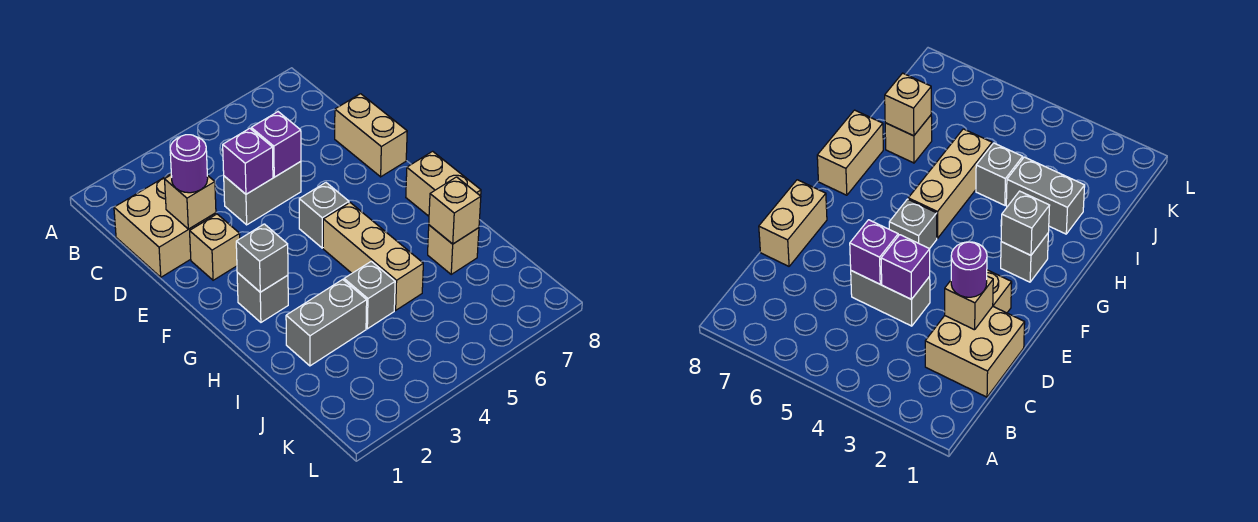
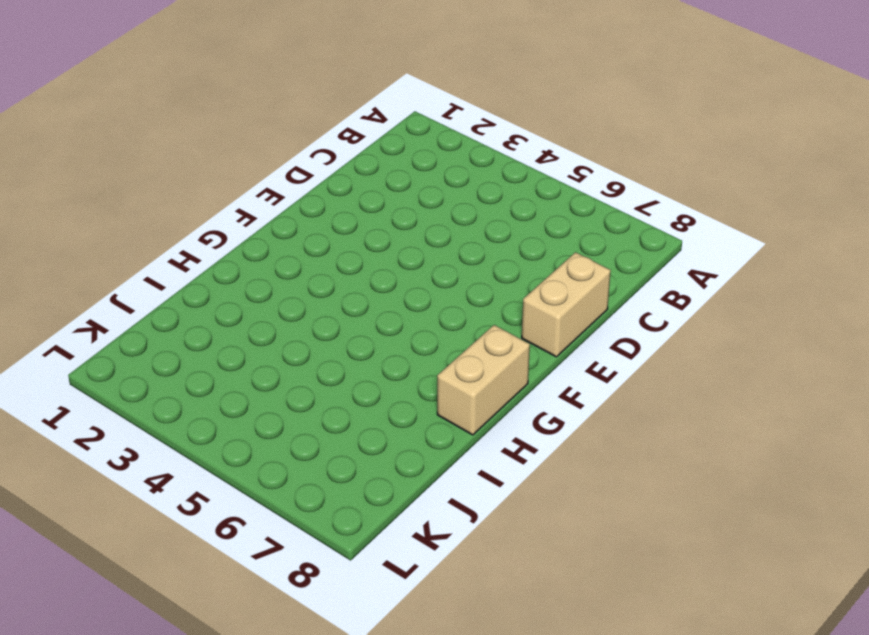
none -> tan 2x2 brick [114,174,216,277]
none -> grey 1x2 brick [224,162,301,225]
none -> tan 1x1 brick [190,214,240,280]

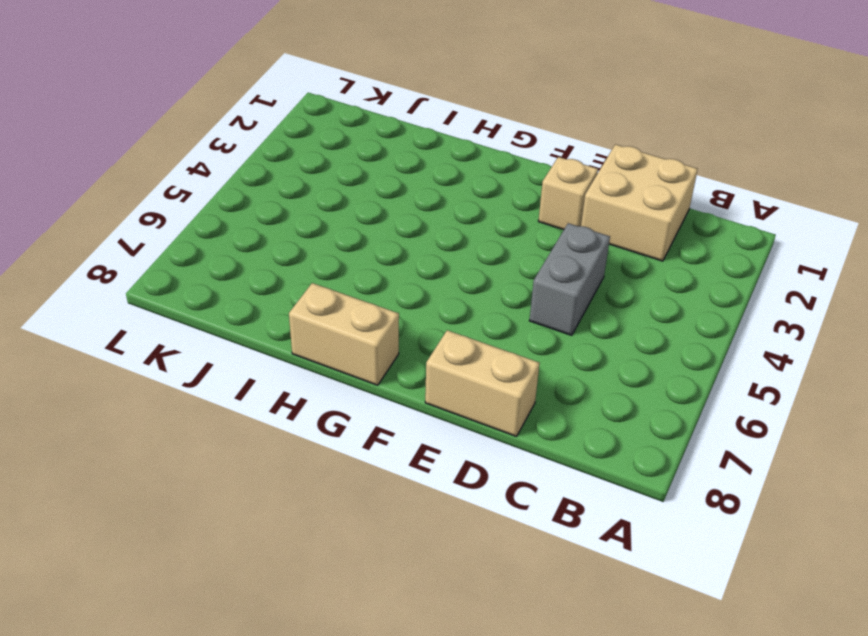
none -> grey 1x1 brick [299,183,349,248]
none -> grey 1x1 brick [237,273,288,322]
none -> tan 1x3 brick [323,203,423,310]

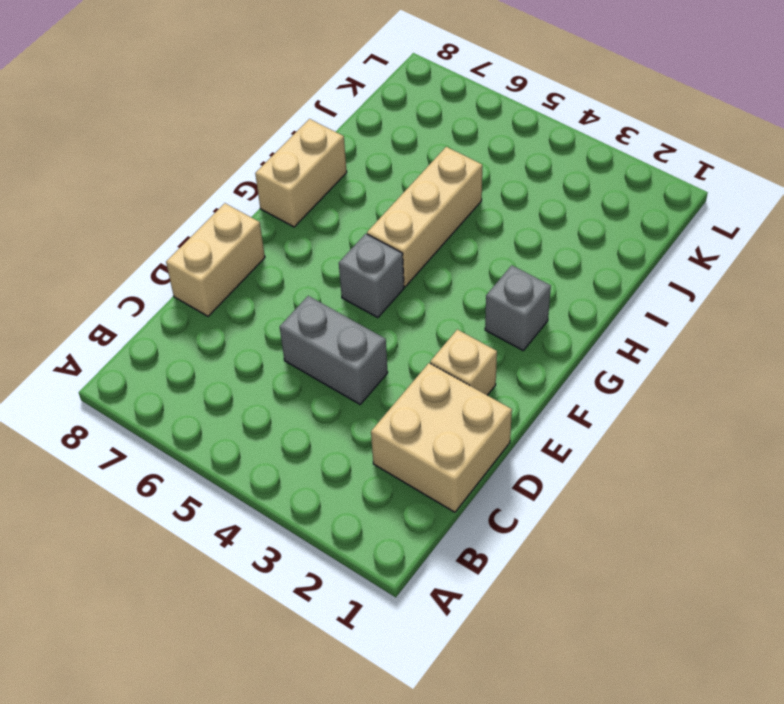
none -> grey 1x2 brick [286,279,367,366]
none -> grey 1x1 brick [344,261,395,329]
none -> tan 1x1 brick [428,225,479,274]

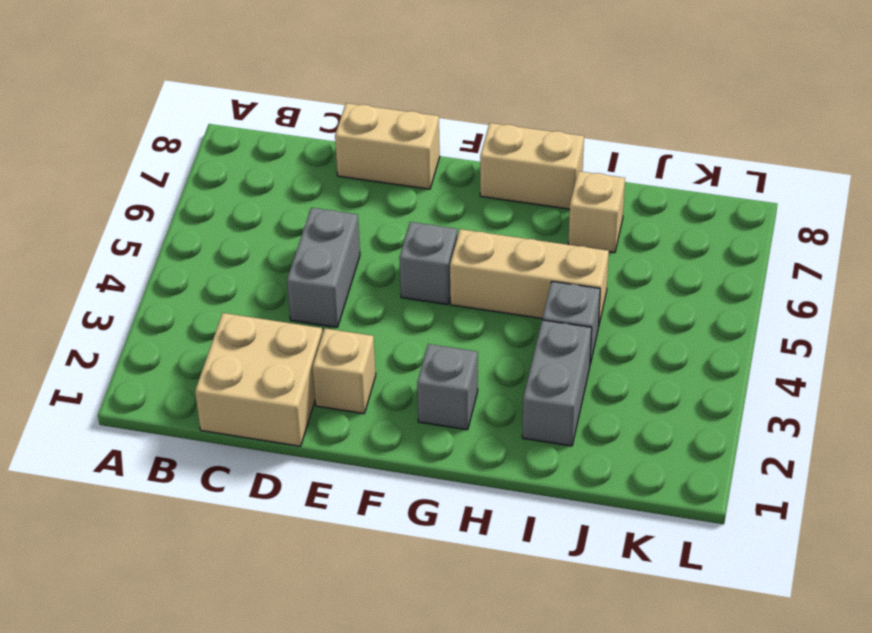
none -> tan 1x1 brick [165,175,216,229]
none -> purple 1x1 brick [223,128,273,194]
none -> purple 1x1 brick [251,112,301,177]

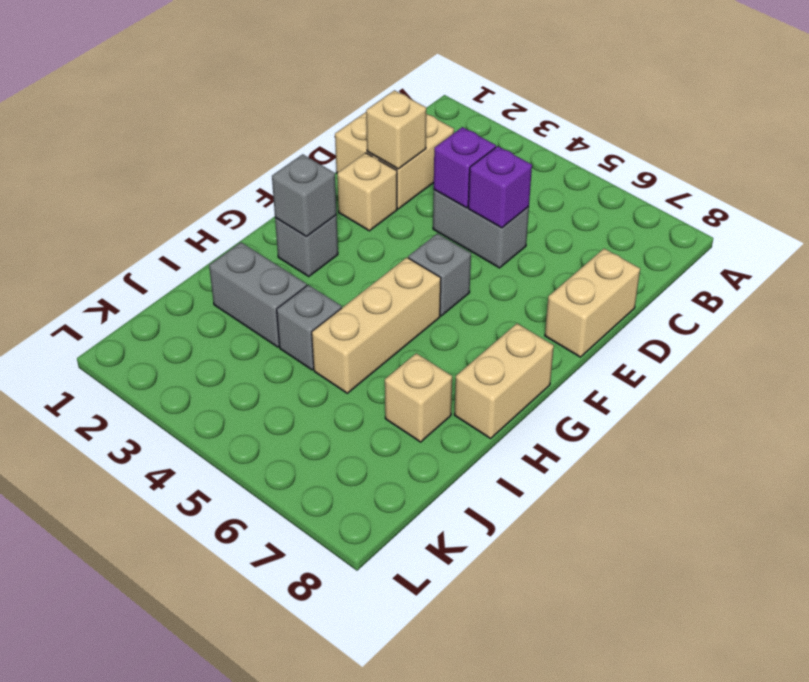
none -> tan 1x1 brick [429,177,481,244]
none -> purple 1x1 round brick [170,135,208,193]

